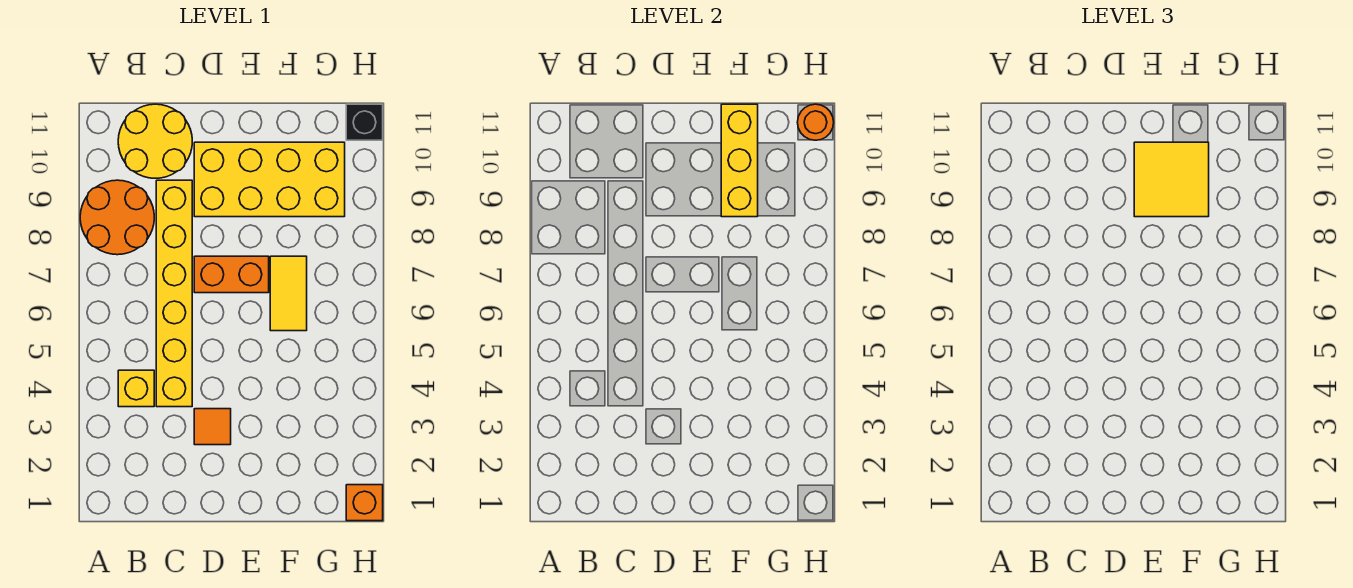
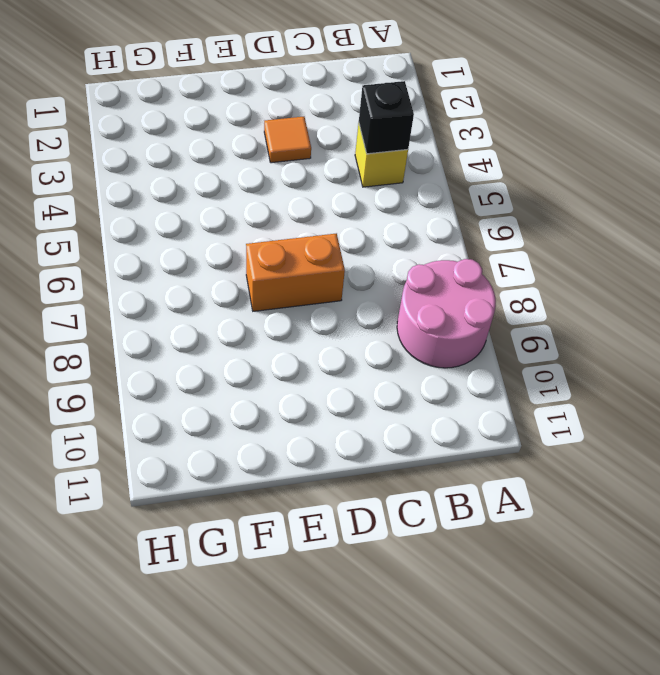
pink 2x2 round brick [397,259,496,368] -> orange 2x2 round brick [80,180,154,255]
black 1x1 brick [359,81,414,154] -> black 1x1 brick moved to [346,104,383,140]
none -> yellow 2x2 round brick [118,104,192,178]
none -> yellow 1x6 brick [156,180,192,407]
none -> yellow 2x4 brick [194,142,345,217]

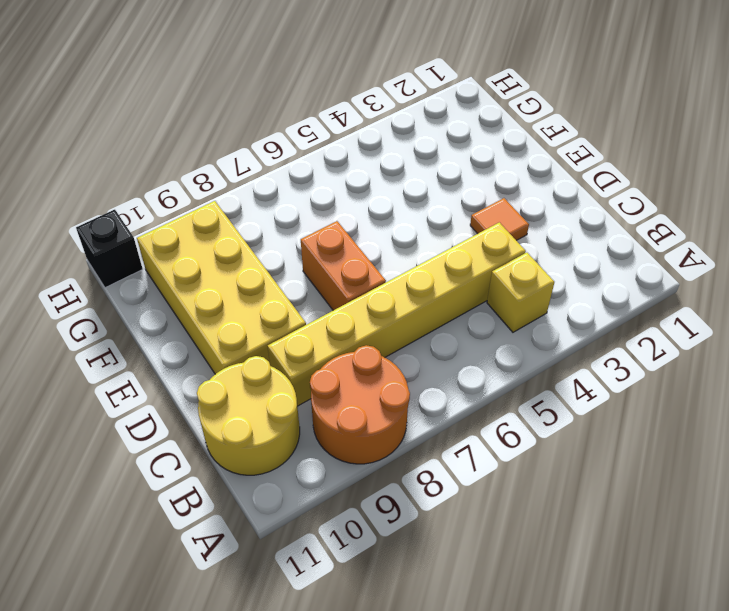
none -> yellow 1x2 tile [270,256,307,331]
none -> orange 1x1 brick [346,485,383,521]
none -> yellow 1x3 brick [721,104,758,217]

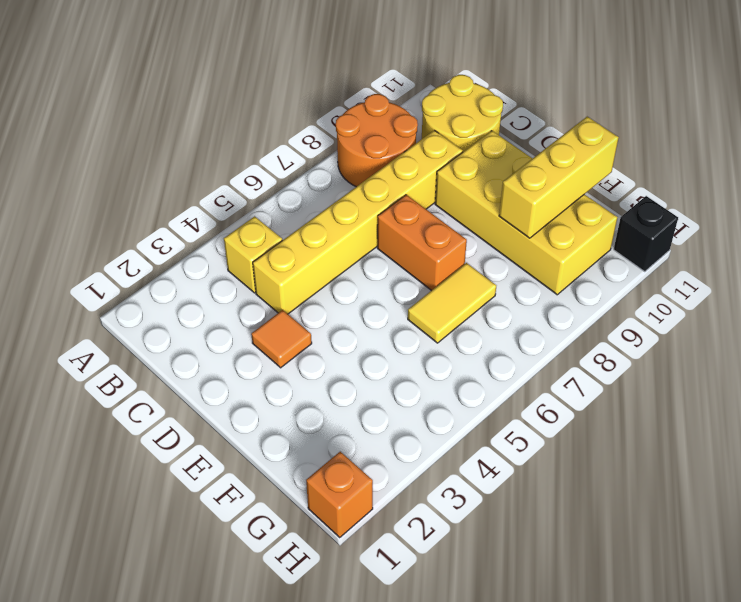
none -> orange 1x1 round brick [797,104,834,140]
none -> yellow 2x2 tile [1134,142,1209,217]

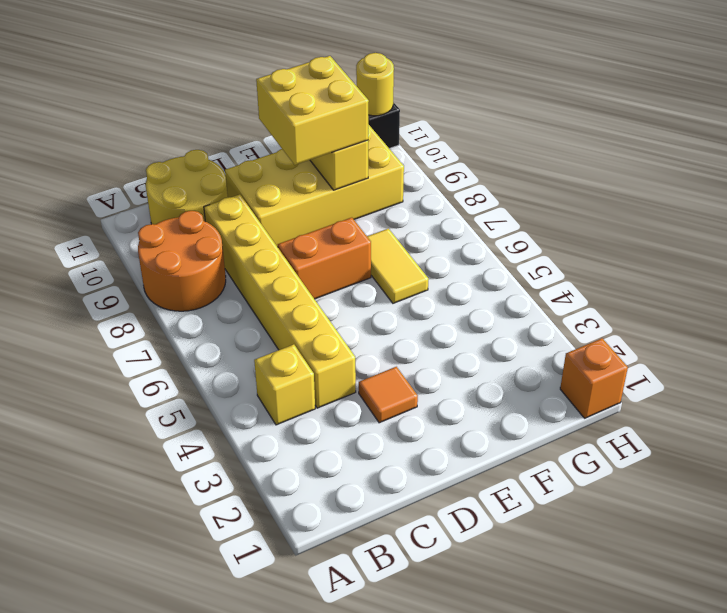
yellow 2x2 brick [256,56,369,165] -> yellow 2x2 tile [1134,142,1209,217]
yellow 1x1 round brick [356,53,394,116] -> orange 1x1 round brick [797,104,834,140]

